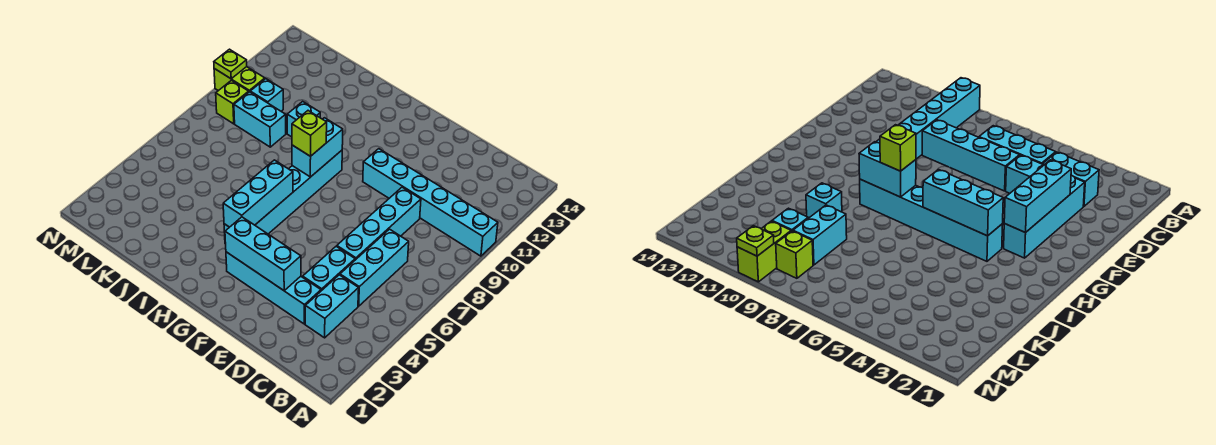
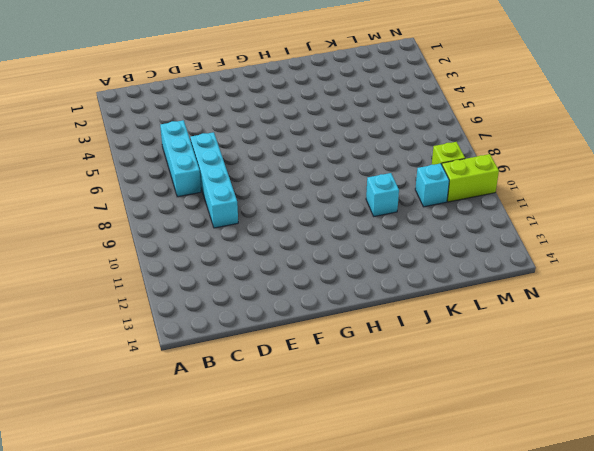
none -> cyan 1x6 brick [363,149,498,256]
none -> cyan 1x2 brick [305,275,359,338]
none -> cyan 1x4 brick [226,252,321,324]

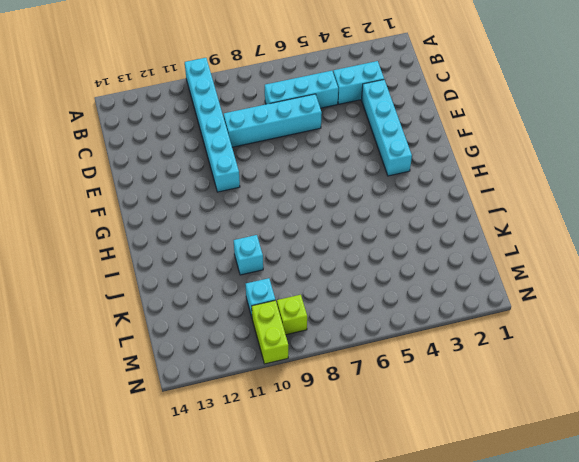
none -> cyan 1x2 brick [303,246,355,291]
none -> cyan 1x6 brick [224,150,342,244]
none -> cyan 1x2 brick [234,92,286,147]

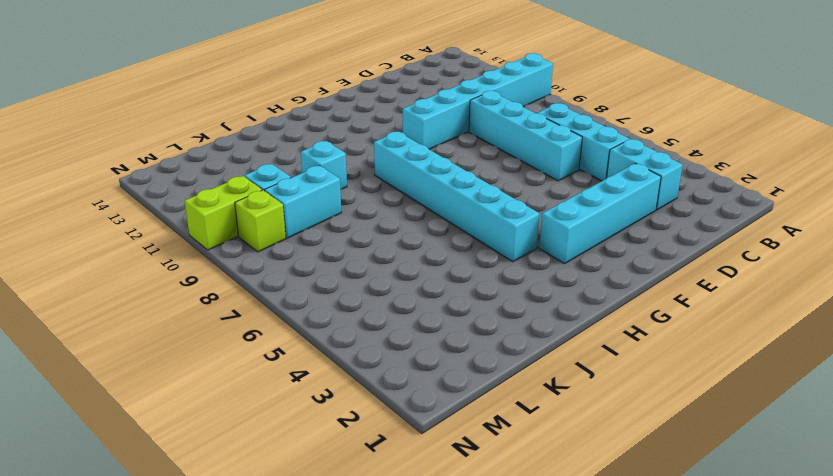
none -> cyan 1x2 brick [303,246,355,291]
none -> cyan 1x3 brick [225,217,301,290]
none -> cyan 1x3 brick [223,160,293,227]

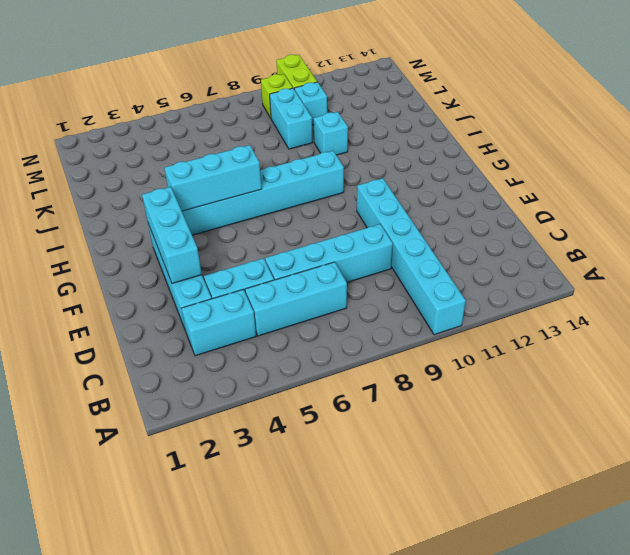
none -> cyan 1x2 brick [292,118,343,177]
none -> lime 1x1 plate [214,49,247,79]
none -> lime 1x1 brick [292,111,327,156]

